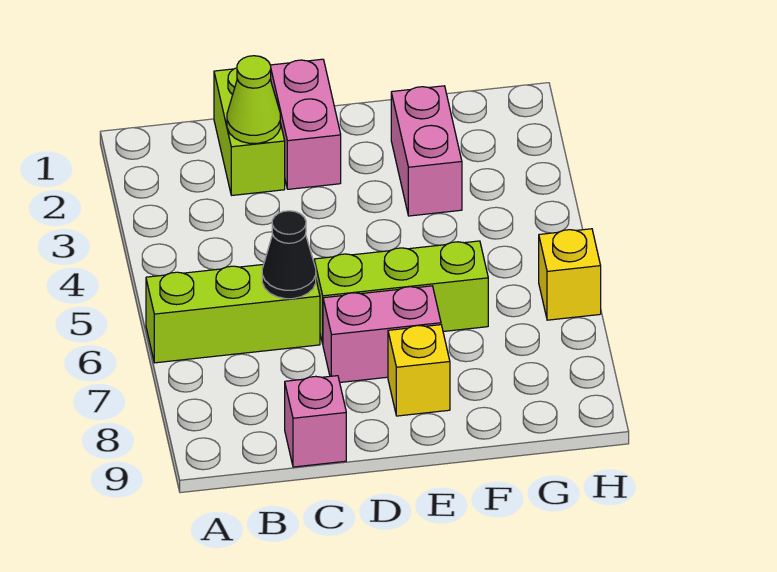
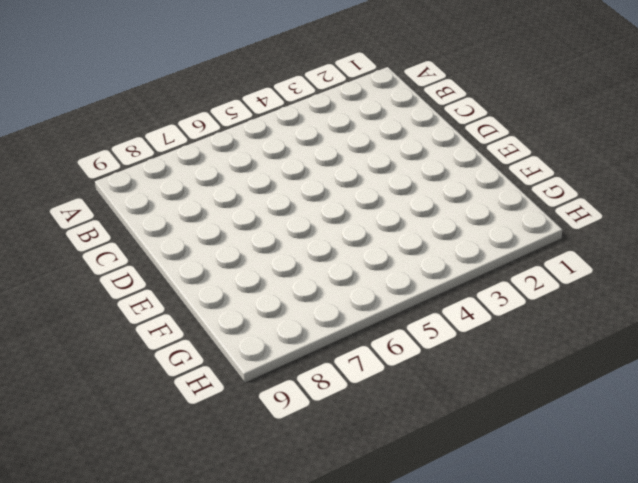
none -> lime 1x3 brick [146,264,320,363]
none -> lime 1x2 brick [214,68,285,195]

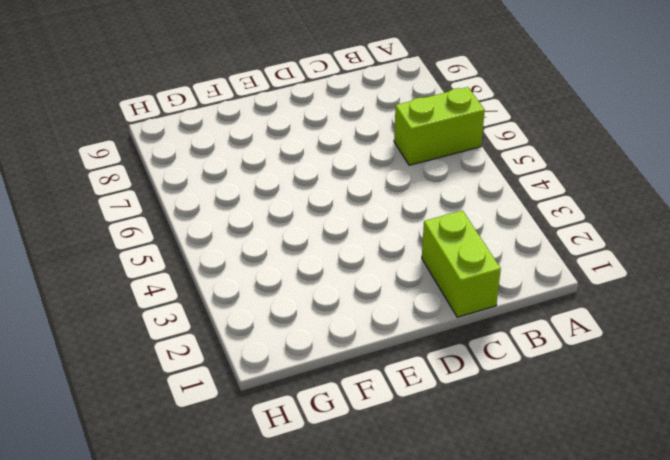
lime 1x2 brick [394,87,485,165] -> lime 1x3 brick [146,264,320,363]
none -> pink 1x1 brick [285,376,346,467]
none -> pink 1x2 brick [271,59,341,189]

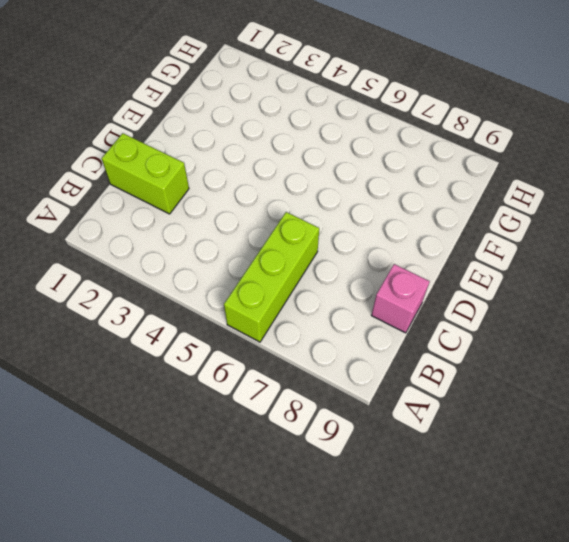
none -> pink 1x2 brick [271,59,341,189]
none -> lime 1x3 brick [314,241,488,344]

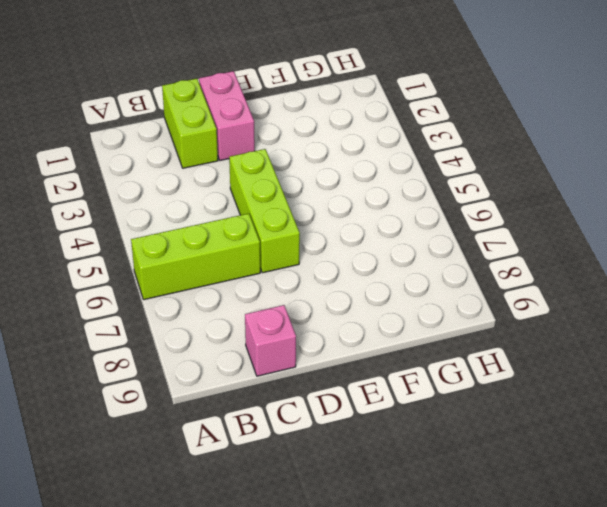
lime 1x3 brick [229,149,300,273] -> lime 1x3 brick turned to [314,241,488,344]
none -> pink 1x2 brick [323,286,441,382]
none -> yellow 1x1 brick [388,325,450,416]

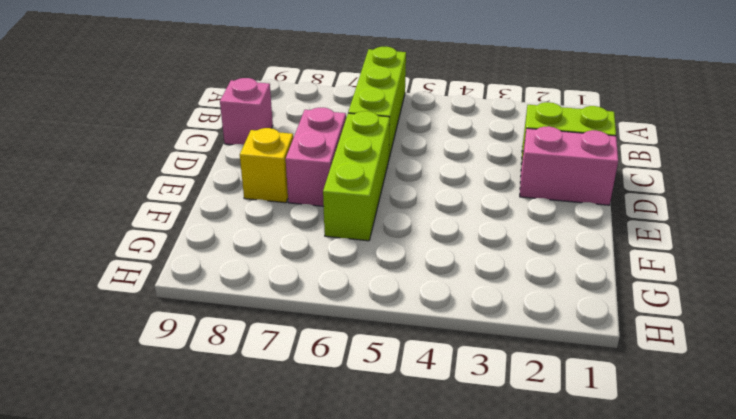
none -> pink 1x2 brick [391,86,462,216]
none -> yellow 1x1 brick [539,229,601,320]

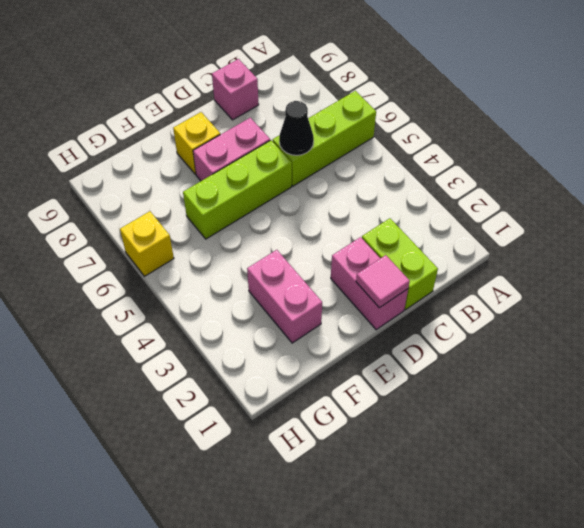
pink 1x1 tile [356,255,410,308] -> none
none -> lime 1x1 cone [227,56,280,143]

